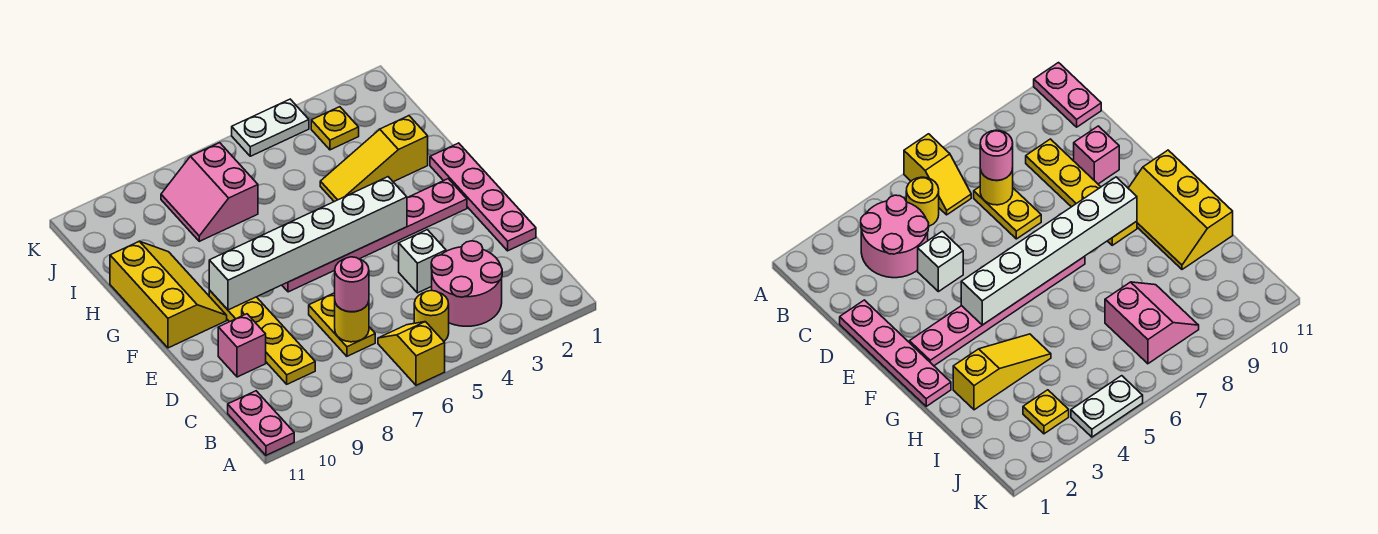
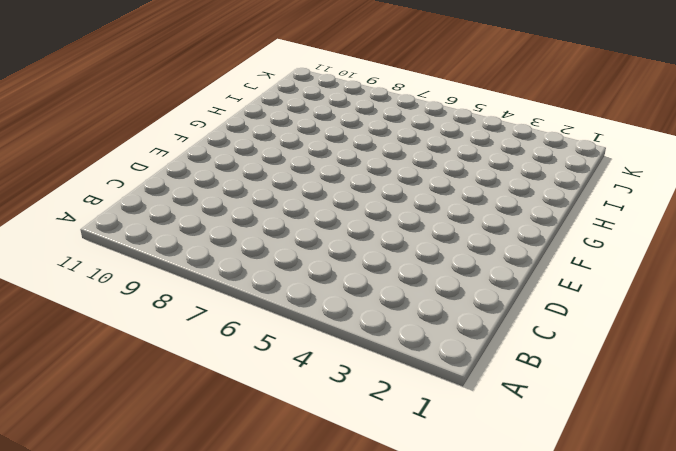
none -> yellow 1x2 slope [378,322,445,385]
none -> pink 1x2 plate [228,391,294,455]
none -> pink 2x2 round brick [431,241,502,326]

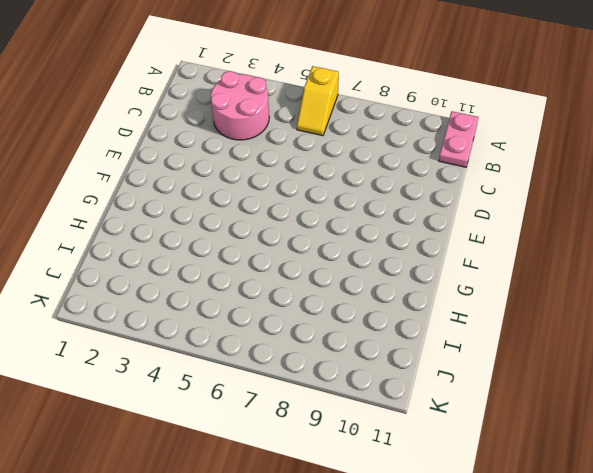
none -> yellow 1x1 round brick [414,290,449,341]
none -> yellow 1x2 plate [309,293,375,356]
none -> yellow 1x4 plate [209,290,315,384]

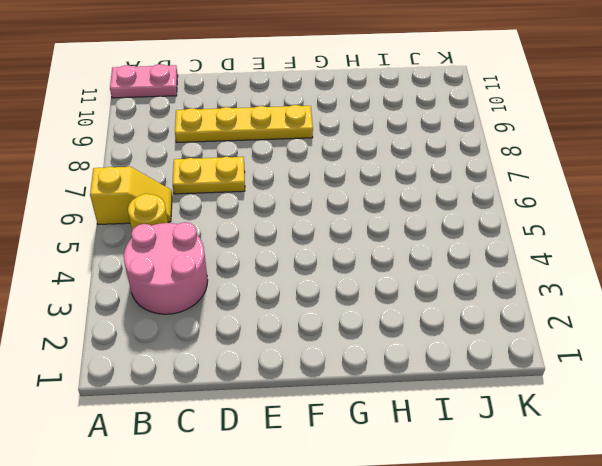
none -> pink 1x4 plate [430,143,536,251]
none -> white 1x1 brick [399,230,446,293]
none -> pink 1x1 brick [218,314,266,377]

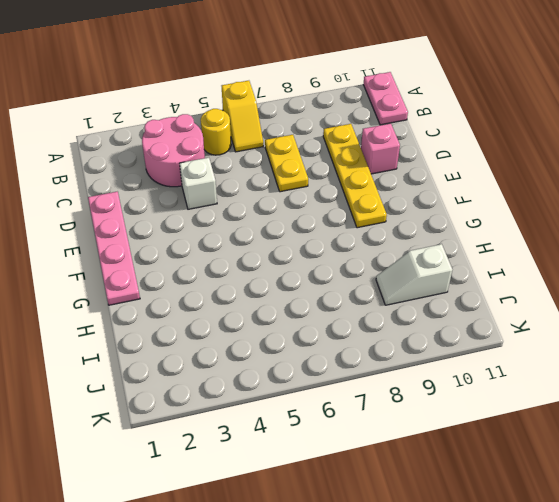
white 1x2 slope [376,244,452,305] -> none
none -> pink 1x6 plate [282,179,467,292]
none -> yellow 2x3 slope [110,241,227,348]
none -> yellow 1x3 slope [320,116,428,202]

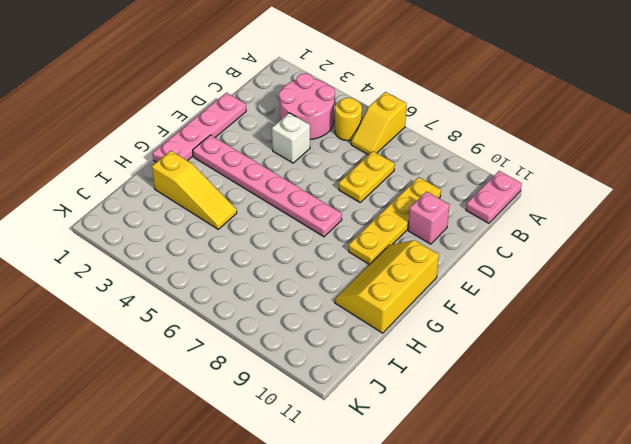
none -> pink 2x2 slope [161,143,258,241]
none -> yellow 1x1 plate [311,107,359,150]
none -> white 1x2 plate [232,99,309,156]

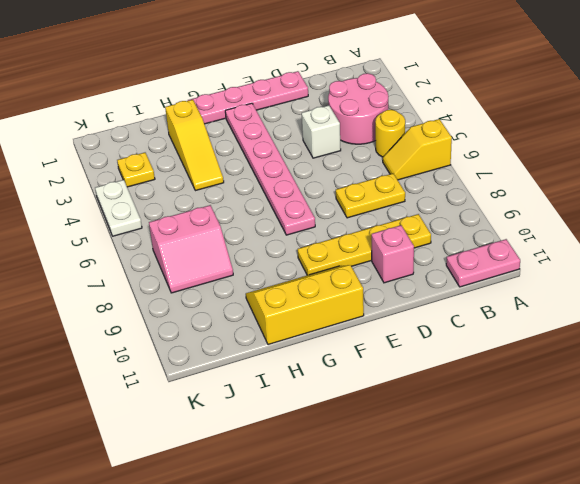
none -> yellow 1x1 round brick [335,302,369,342]
none -> white 1x6 brick [209,177,407,310]
none -> pink 1x1 round brick [335,257,369,312]

